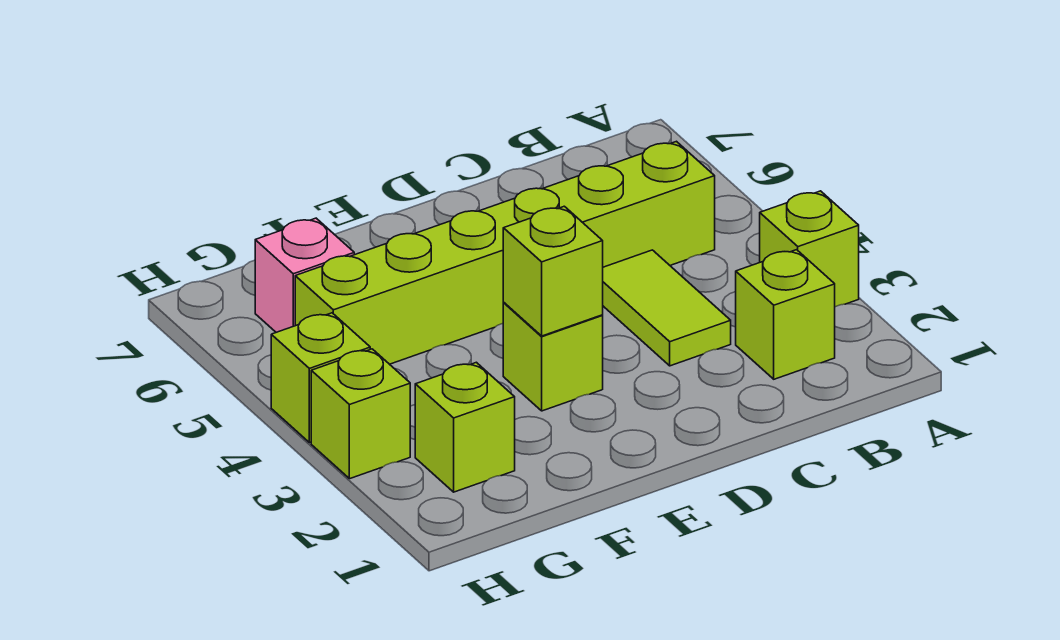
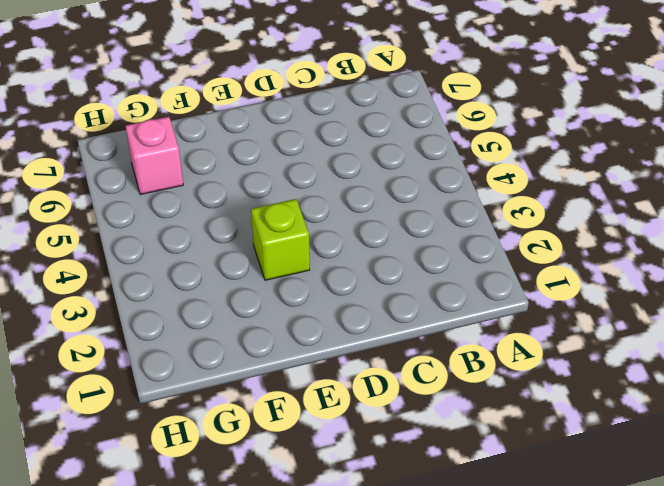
none -> lime 1x1 brick [760,191,859,307]
none -> lime 1x1 brick [736,250,835,379]

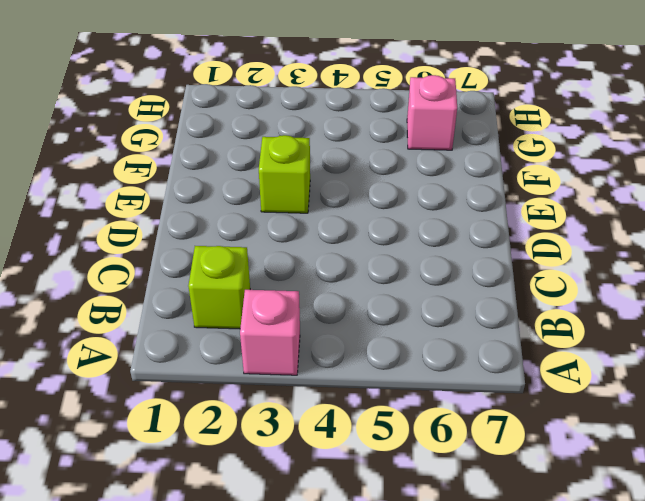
pink 1x1 brick [240,290,300,375] -> lime 1x1 brick [760,191,859,307]
none -> lime 1x6 brick [295,141,715,364]
none -> lime 1x2 tile [603,250,731,366]

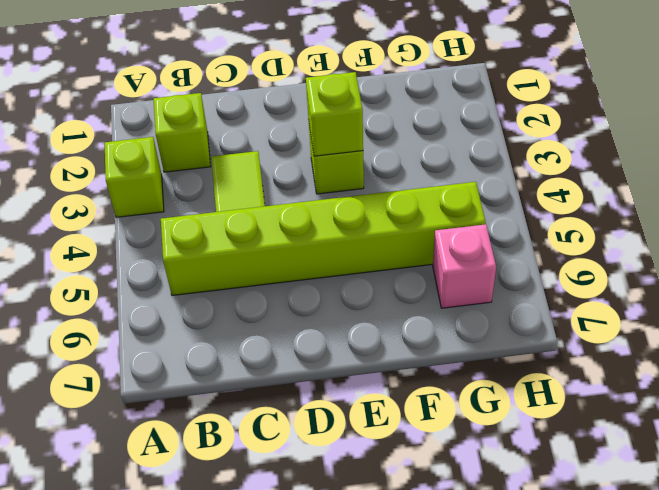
none -> lime 1x1 brick [415,362,515,492]
none -> lime 1x1 brick [311,349,410,479]

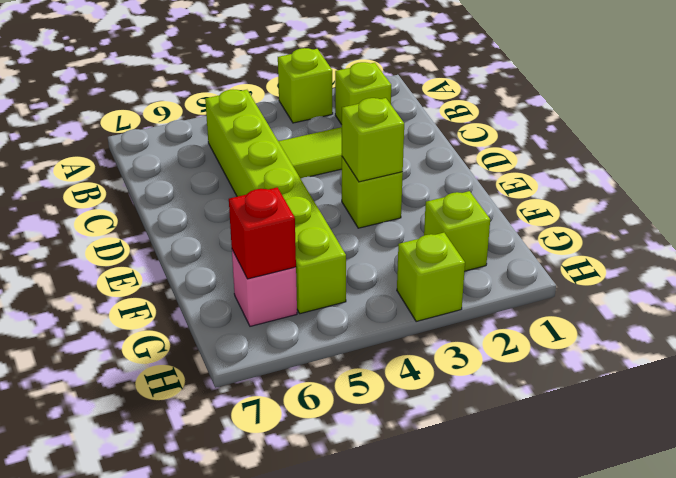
red 1x1 brick [229,187,296,279] -> none
none -> lime 1x1 brick [271,313,370,443]

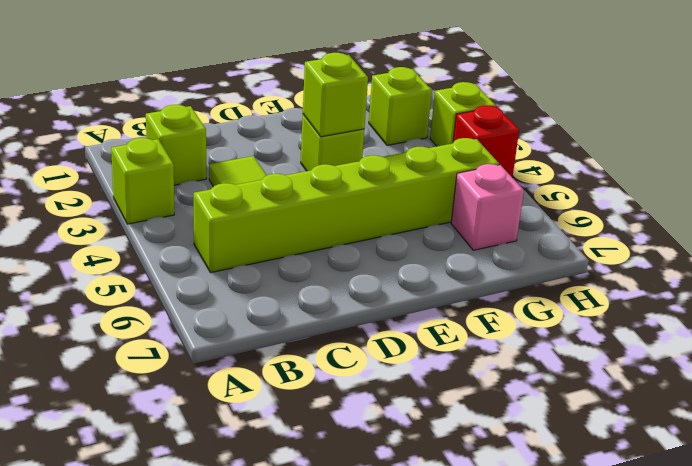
red 1x1 brick [453,105,519,178] -> lime 1x1 brick [271,313,370,443]

